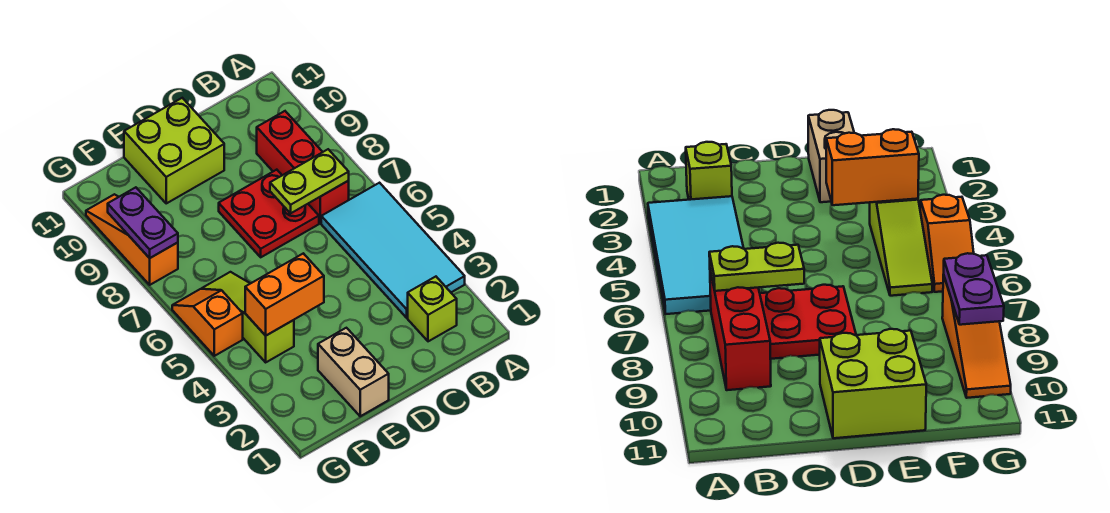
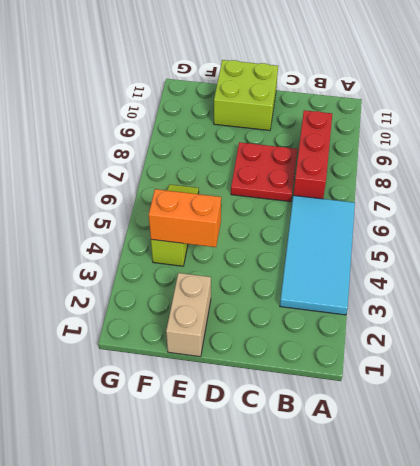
none -> lime 1x1 brick [408,277,457,341]
none -> orange 1x2 slope [172,289,243,356]
none -> orange 1x3 slope [86,194,178,285]

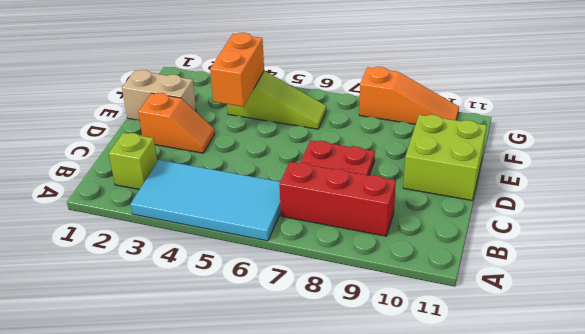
orange 1x2 slope [138,93,215,153] -> orange 1x2 slope moved to [172,289,243,356]
none -> lime 1x2 plate [270,149,349,213]
none -> purple 1x2 plate [108,187,178,258]

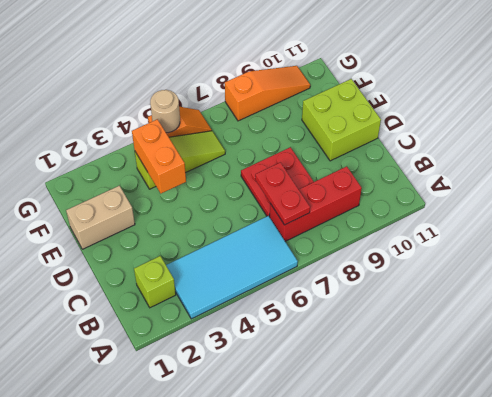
red 1x2 plate [255,162,310,225] -> lime 1x2 plate [270,149,349,213]
tan 1x1 round brick [150,90,180,133] -> none
none -> purple 1x2 plate [108,187,178,258]

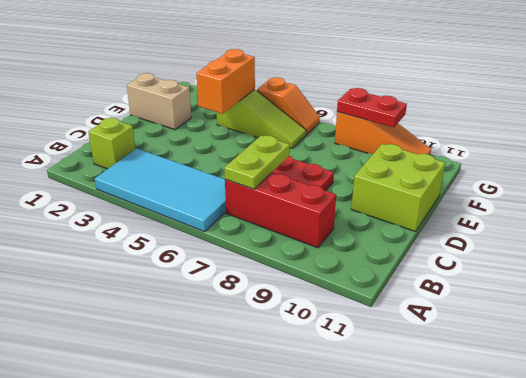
red 1x2 plate [337,88,407,127] -> purple 1x2 plate [108,187,178,258]

